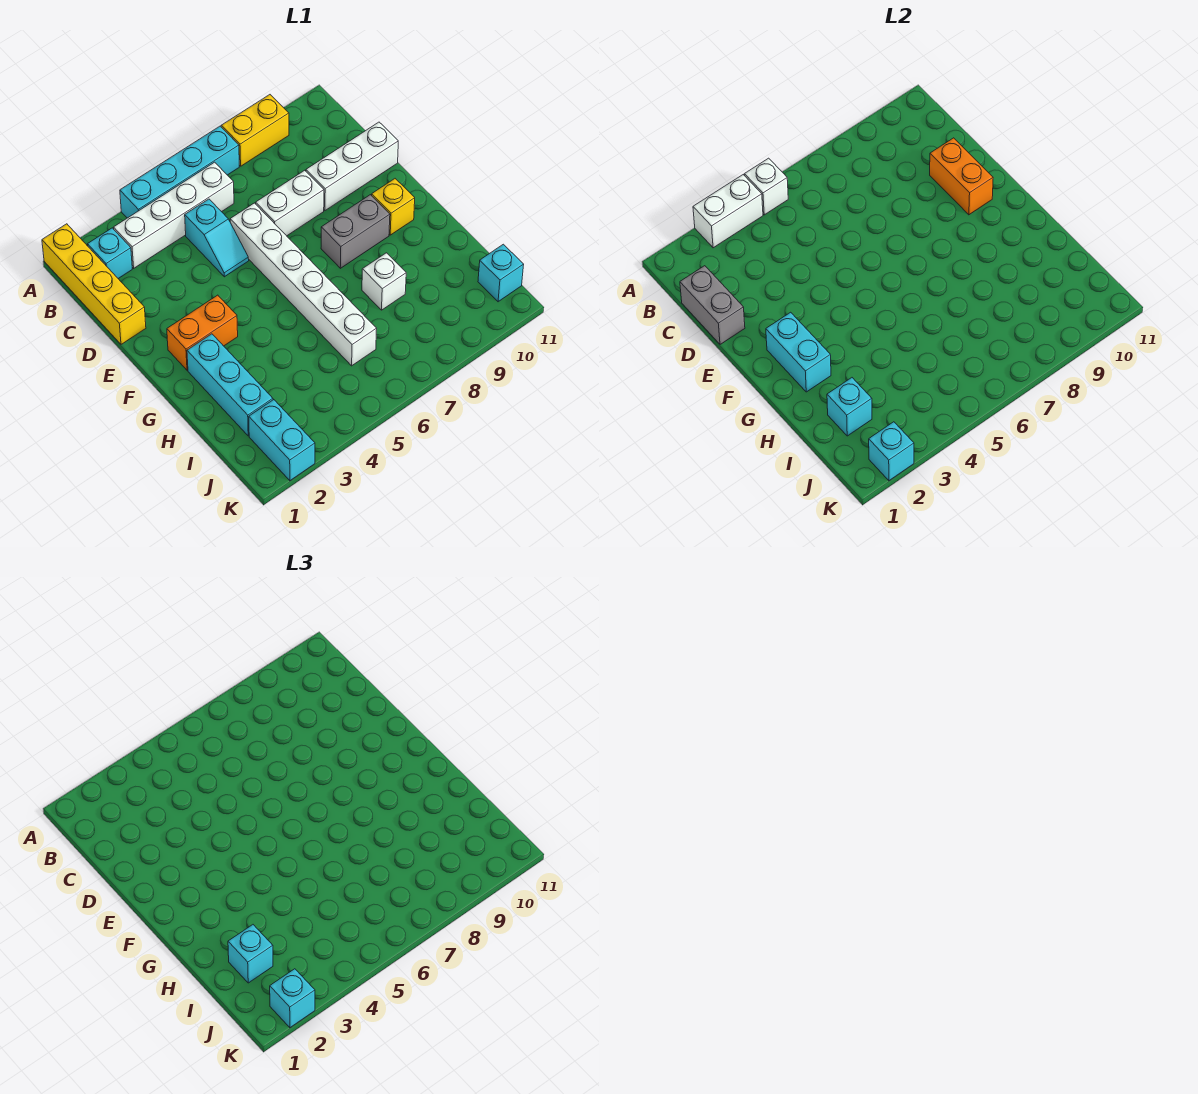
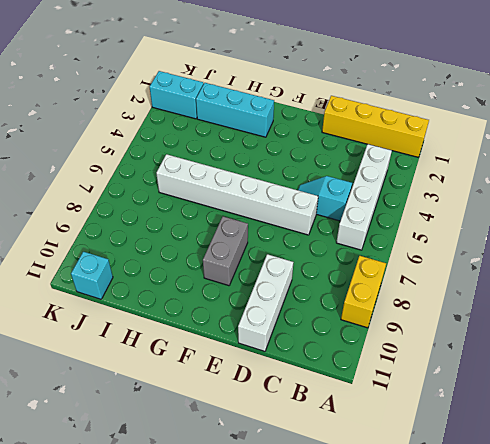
none -> cyan 1x4 brick [120,126,239,218]
none -> cyan 1x1 brick [88,228,132,279]
none -> white 1x2 brick [256,170,324,236]

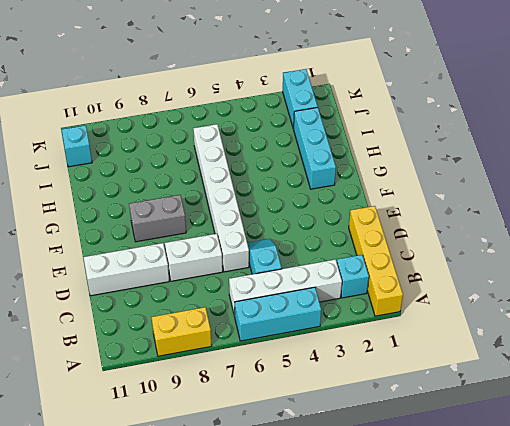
cyan 1x3 brick [235,287,321,341] -> cyan 1x4 brick [120,126,239,218]
none -> orange 1x2 brick [167,295,238,370]
none -> yellow 1x1 brick [371,179,415,235]
none -> white 1x1 brick [362,253,406,310]

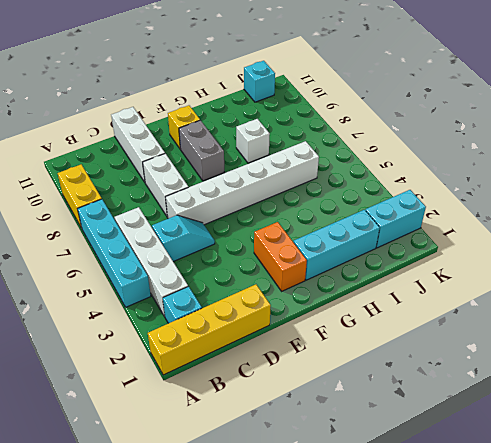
none -> white 1x2 brick [693,175,763,248]
none -> white 1x1 brick [745,158,788,215]
none -> grey 1x2 brick [680,266,745,344]

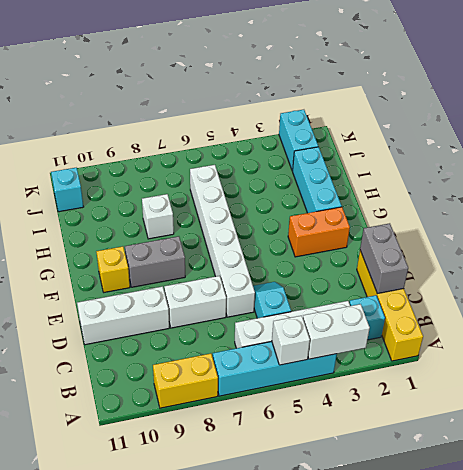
none -> orange 1x2 brick [930,138,993,215]
none -> cyan 1x2 brick [766,312,831,392]
none -> cyan 1x1 brick [827,378,872,436]

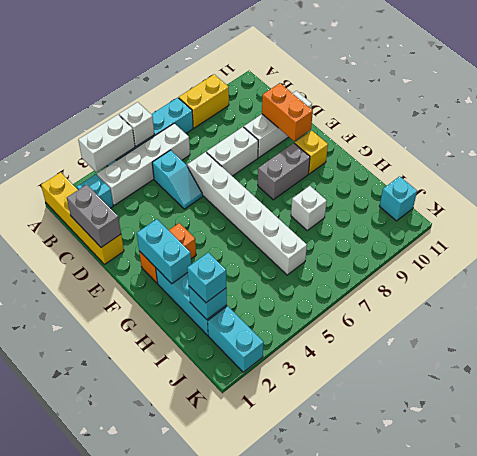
none -> cyan 1x1 brick [869,422,914,481]
none -> cyan 1x1 brick [270,969,315,1028]

